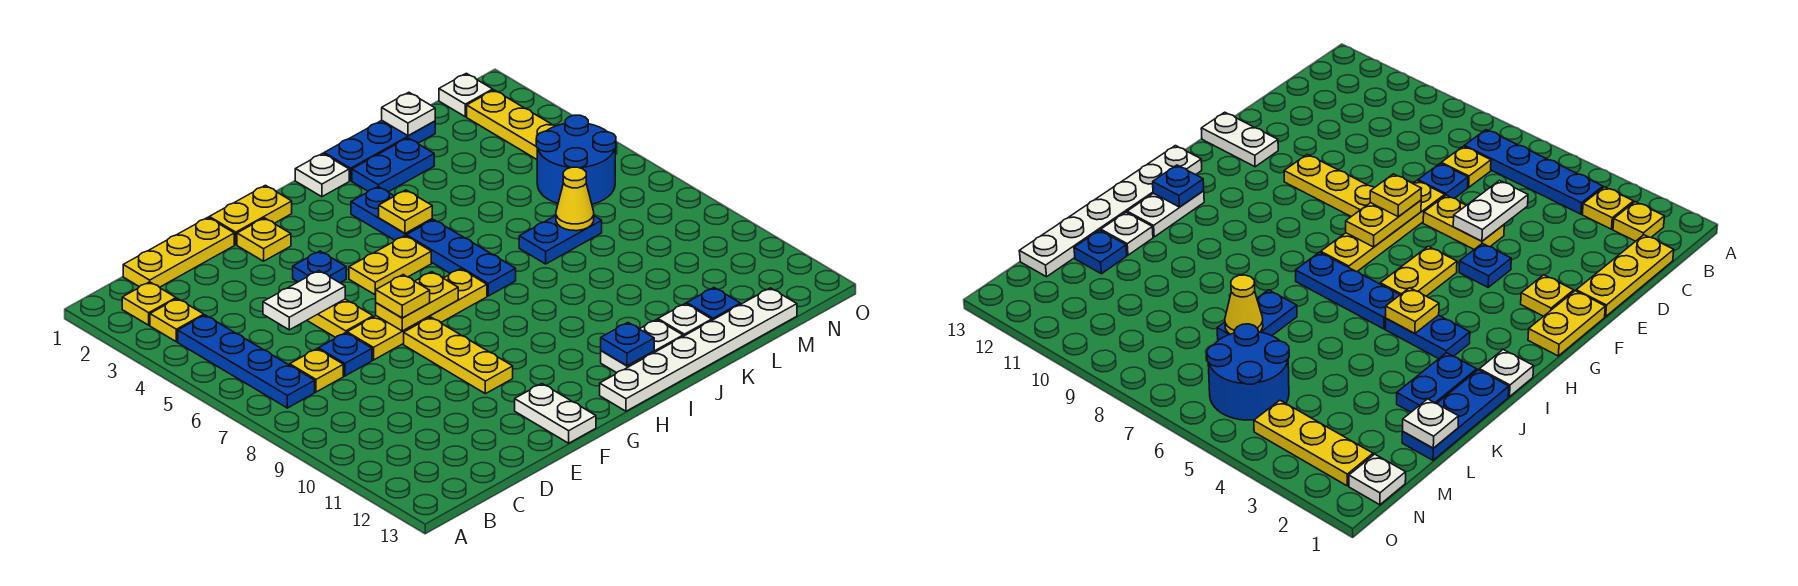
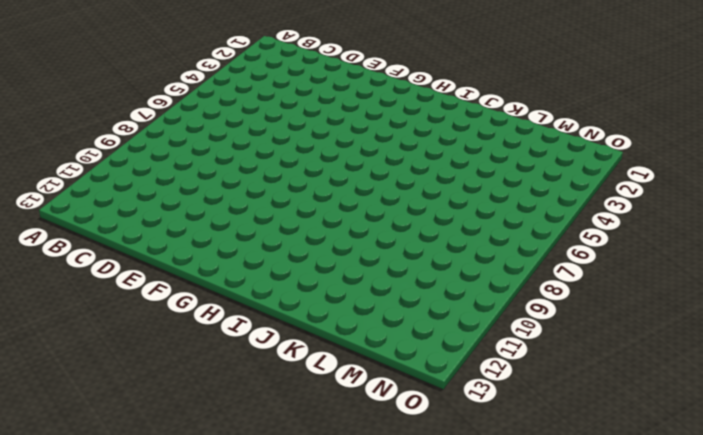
none -> yellow 1x1 plate [122,282,176,325]
none -> yellow 1x1 plate [150,298,204,342]
none -> blue 1x4 plate [178,315,315,408]
none -> yellow 1x3 plate [123,218,234,287]

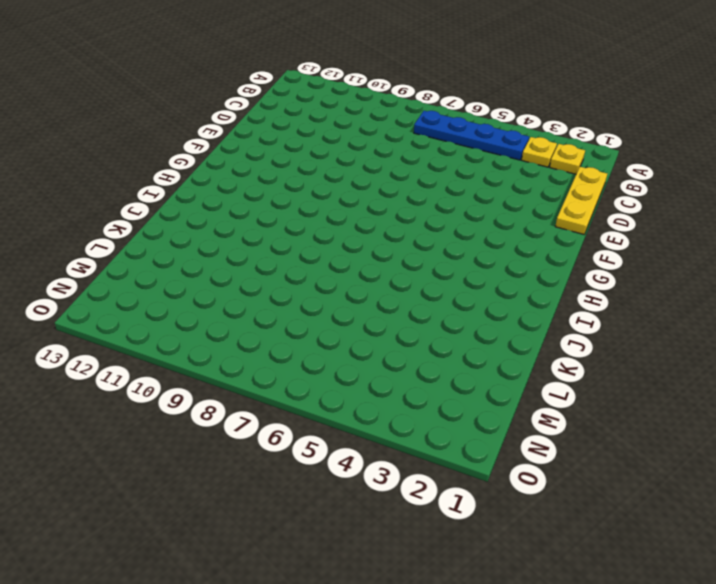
none -> yellow 1x1 plate [290,349,343,392]
none -> blue 1x1 plate [318,333,372,376]
none -> yellow 1x2 plate [307,299,373,338]
none -> yellow 1x4 plate [347,269,487,360]

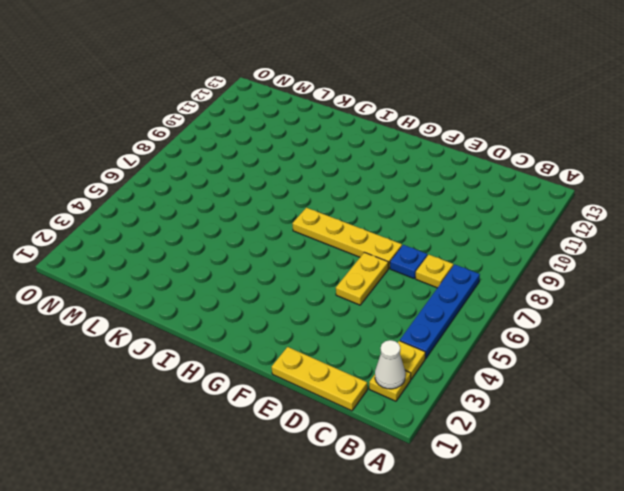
white 1x1 cone [375,340,405,389] -> none
none -> yellow 1x2 plate [209,185,292,245]
none -> yellow 1x1 plate [237,218,291,261]
none -> blue 1x1 plate [293,251,346,283]
none -> yellow 1x3 plate [404,317,513,394]

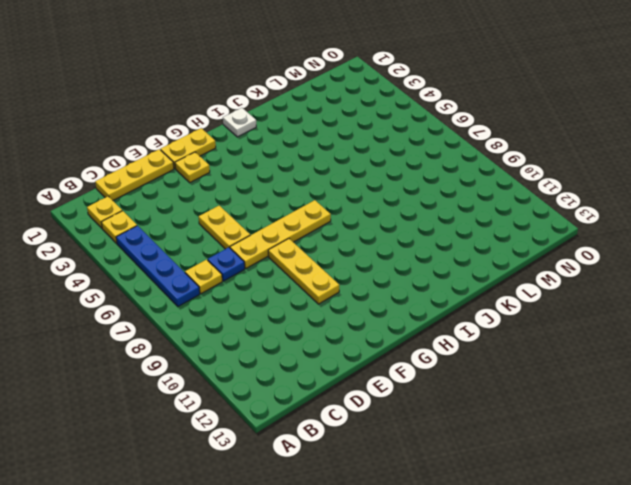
none -> blue 1x1 plate [293,251,346,283]
none -> white 1x2 plate [515,384,596,443]
none -> yellow 1x2 plate [349,236,431,295]
none -> white 1x6 plate [600,288,797,411]

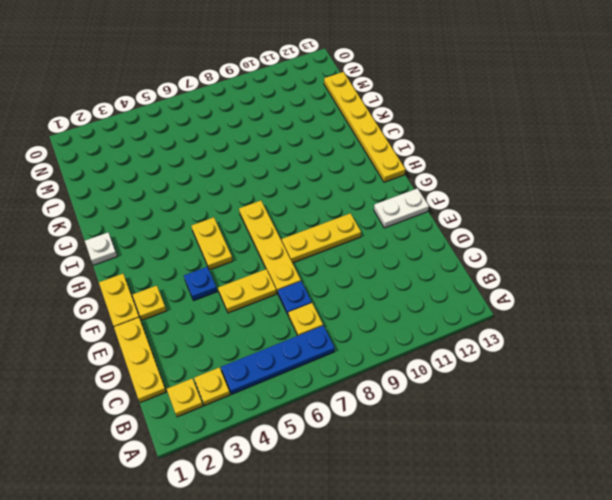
yellow 1x6 plate [324,72,405,182] -> white 1x6 plate [600,288,797,411]
none -> blue 1x2 plate [351,187,432,240]
none -> blue 1x3 plate [406,220,516,296]
none -> white 1x2 plate [601,319,683,373]
none -> blue 1x3 plate [324,121,435,181]

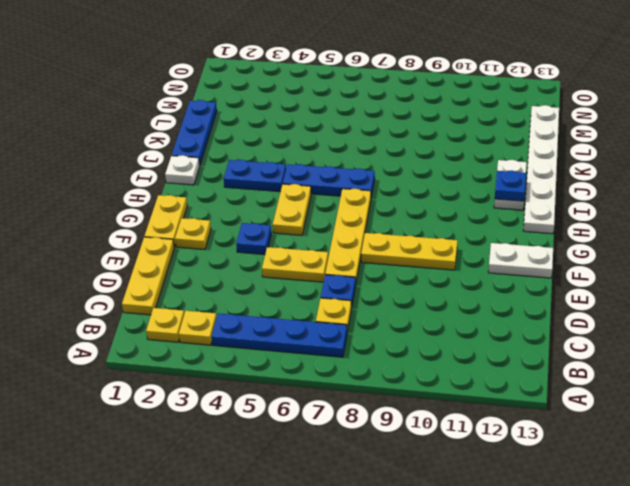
none -> blue 1x2 plate [352,138,434,192]
none -> blue 1x2 plate [519,216,602,264]
none -> white 1x1 plate [658,303,712,336]
none -> blue 1x1 plate [687,288,740,320]

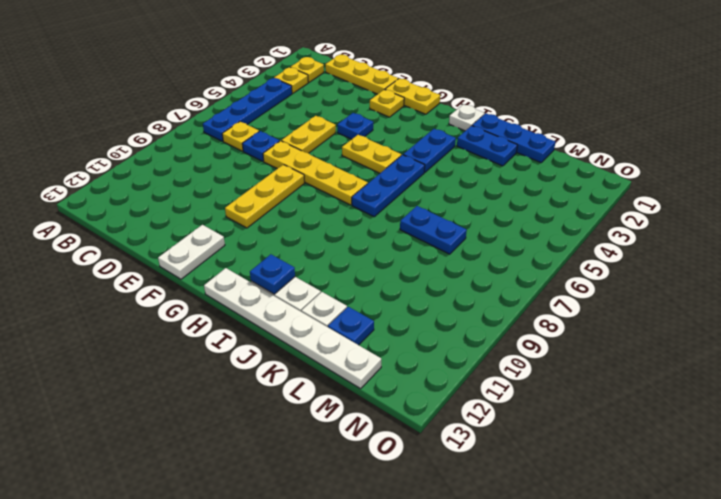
none -> blue 2x2 round brick [536,115,616,204]
none -> white 1x1 plate [439,73,493,117]
none -> yellow 1x3 plate [467,90,555,159]
none -> white 1x2 plate [263,271,345,330]

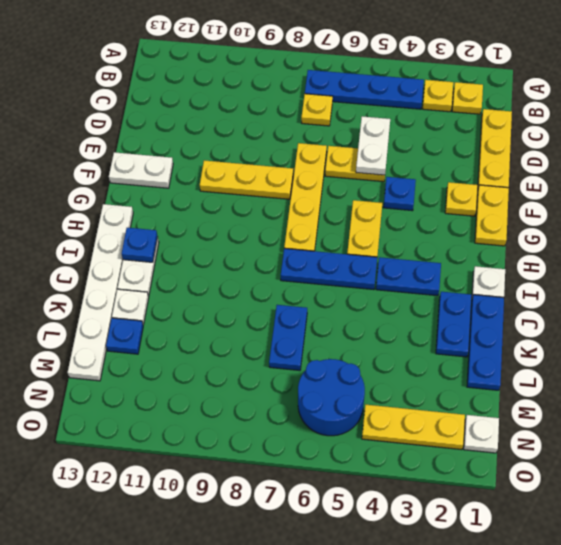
none -> blue 1x1 plate [318,333,372,376]
none -> yellow 1x2 plate [376,272,458,331]
none -> yellow 1x1 plate [379,190,432,233]
none -> white 1x1 plate [382,92,435,136]

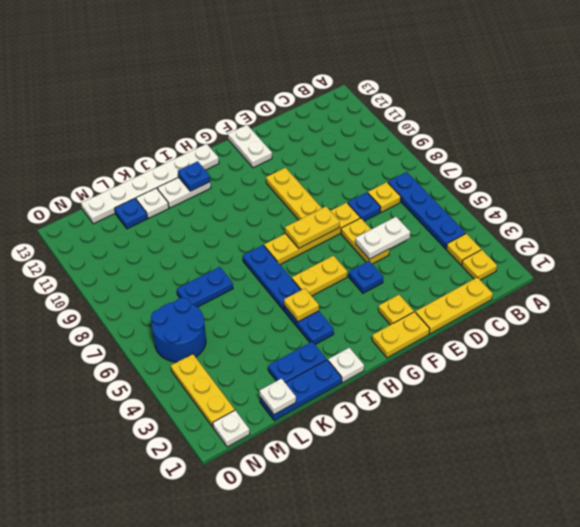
none -> yellow 1x1 cone [556,167,594,231]
none -> yellow 1x1 plate [376,275,430,318]

